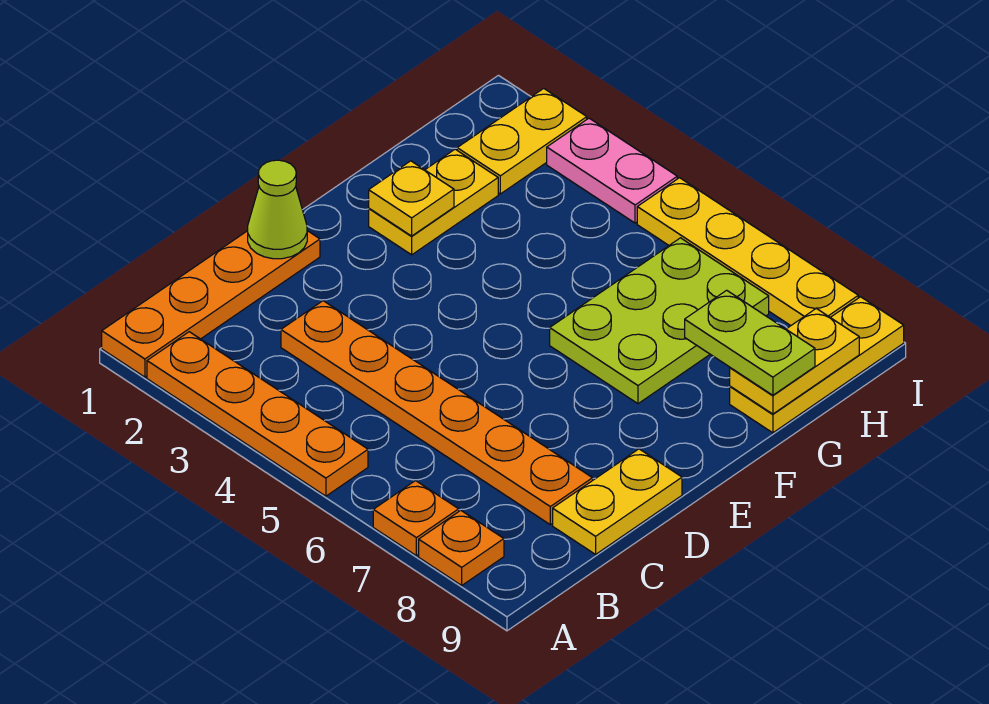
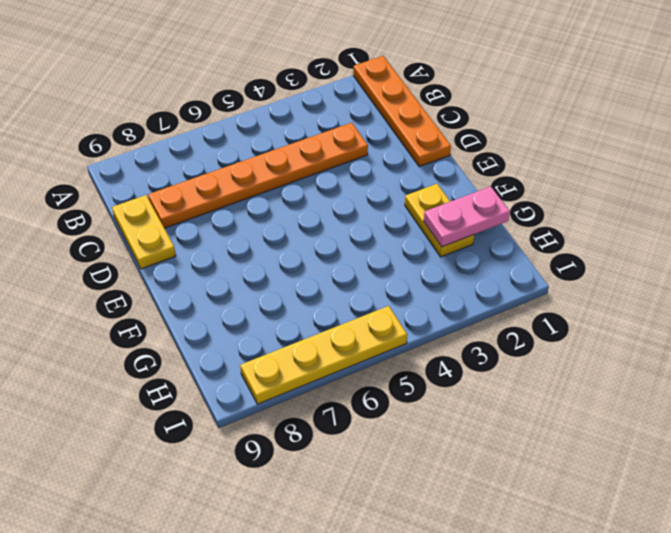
pink 1x2 plate [424,186,510,247] -> pink 1x2 plate moved to [547,118,677,223]
none -> orange 1x4 plate [147,332,368,496]
none -> orange 1x1 plate [373,481,459,556]
none -> orange 1x1 plate [419,510,504,585]

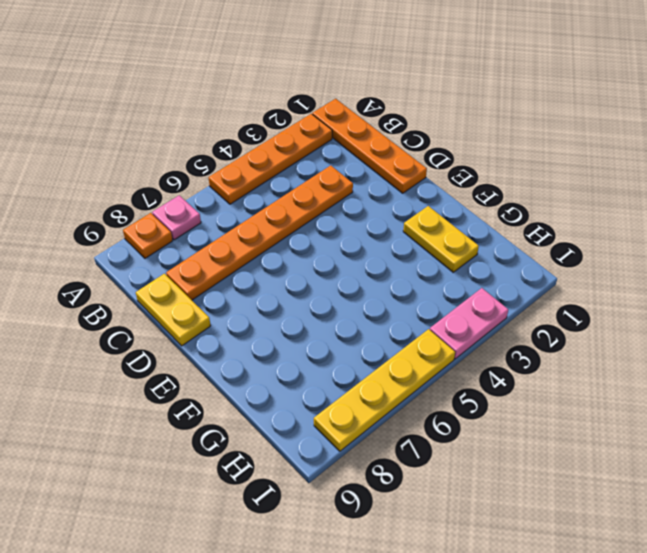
pink 1x1 plate [152,195,201,240] -> orange 1x1 plate [373,481,459,556]
none -> lime 2x3 plate [550,238,769,404]
none -> yellow 1x3 plate [730,297,904,433]
none -> yellow 1x2 plate [457,88,587,194]

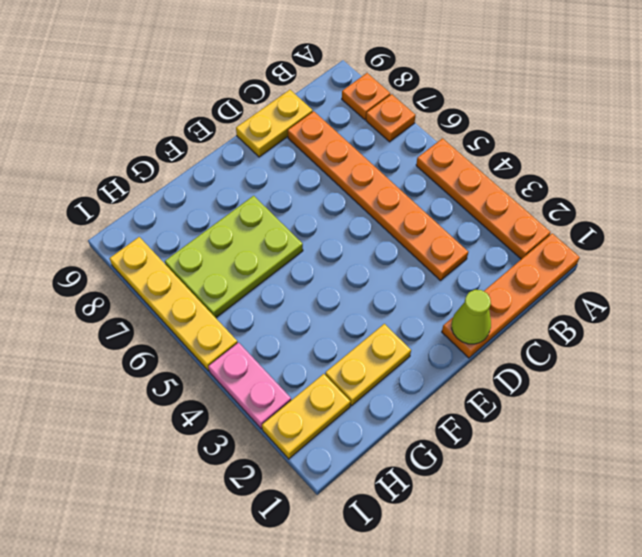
none -> yellow 1x3 plate [730,297,904,433]
none -> yellow 1x1 plate [369,161,454,236]
none -> yellow 1x2 plate [730,309,859,414]

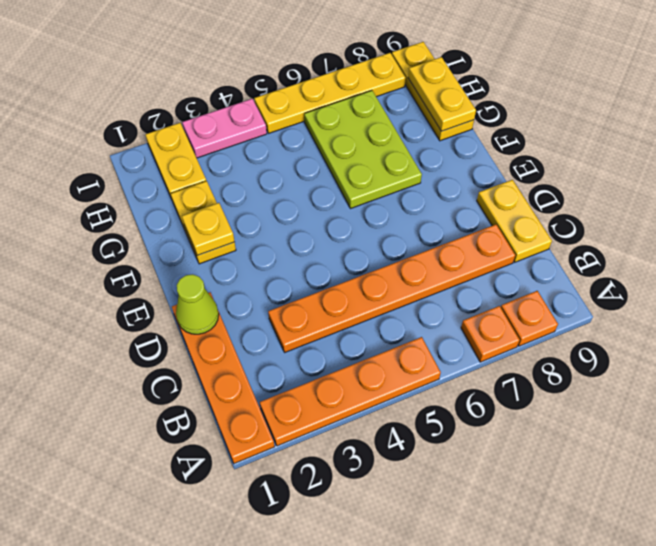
none -> lime 1x2 plate [685,290,815,395]

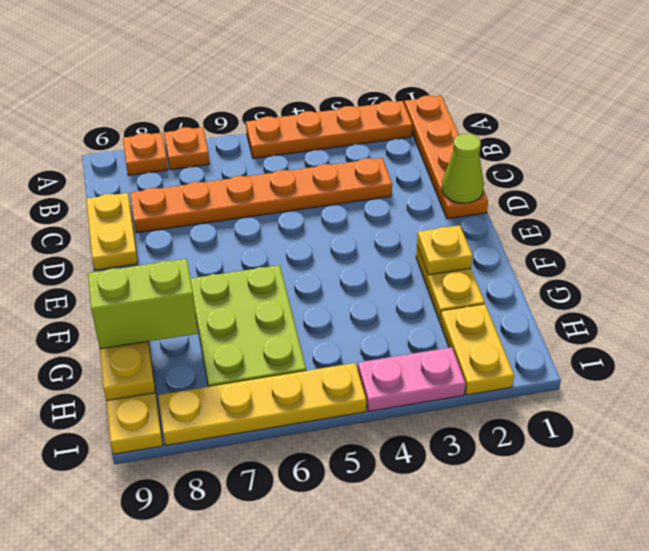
lime 1x2 brick [88,259,198,349] -> lime 1x2 plate [685,290,815,395]

